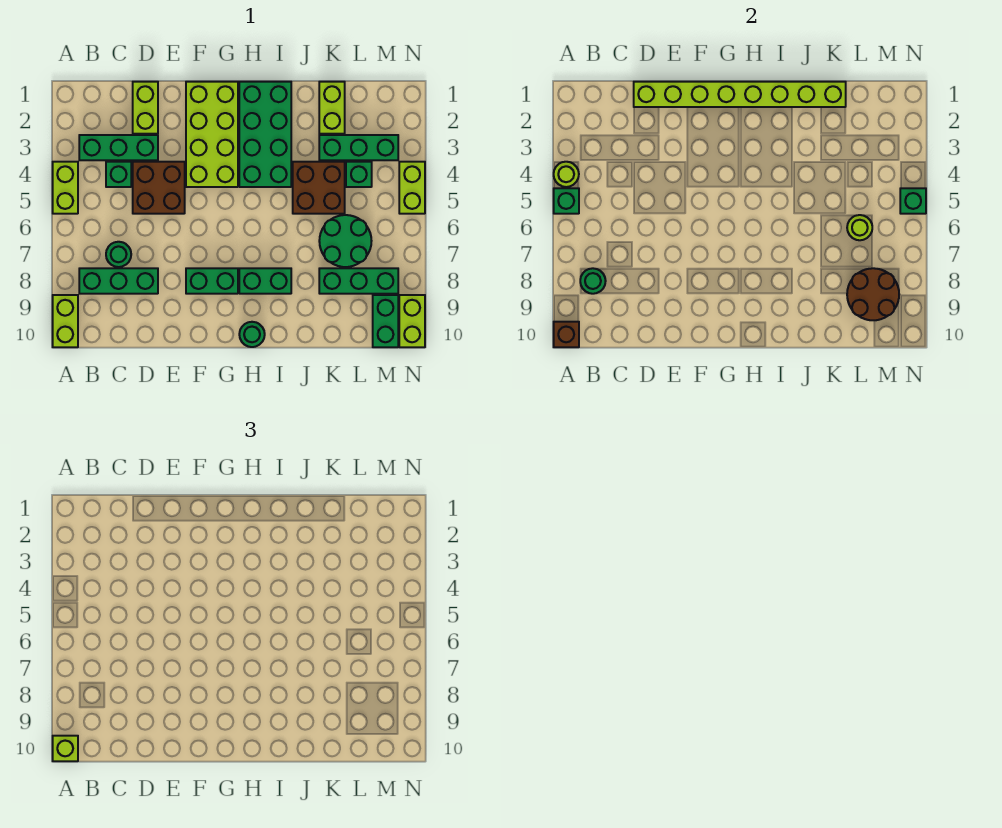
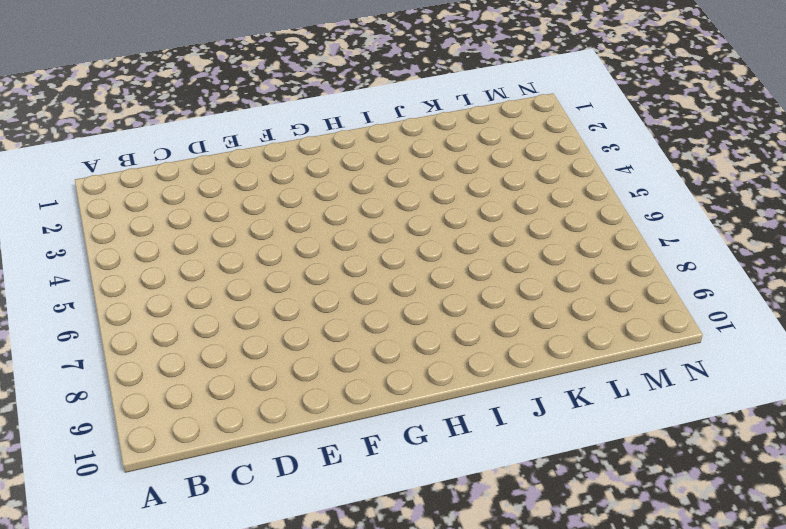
none -> lime 1x2 brick [53,162,78,214]
none -> lime 1x2 brick [53,295,78,347]
none -> green 1x3 brick [79,135,158,160]
none -> green 1x3 brick [79,268,158,294]

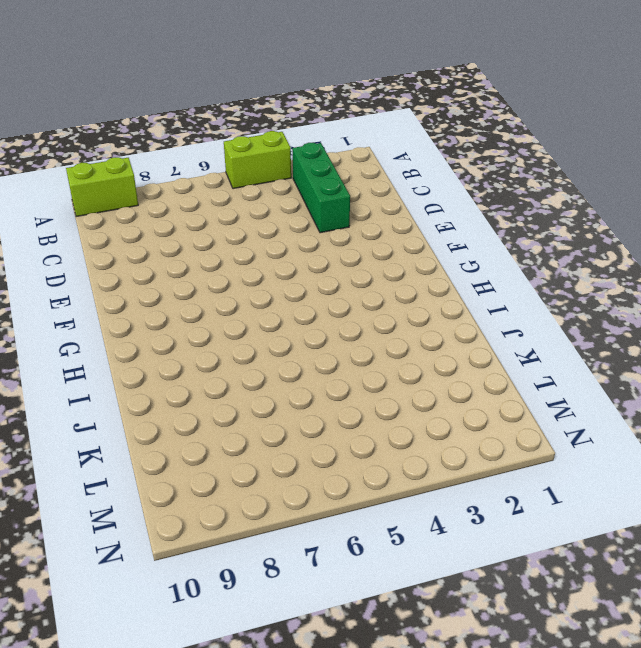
none -> green 1x3 brick [79,268,158,294]
none -> green 1x1 brick [106,162,131,187]
none -> green 1x1 round brick [106,242,131,267]
none -> lime 1x2 brick [133,82,158,134]

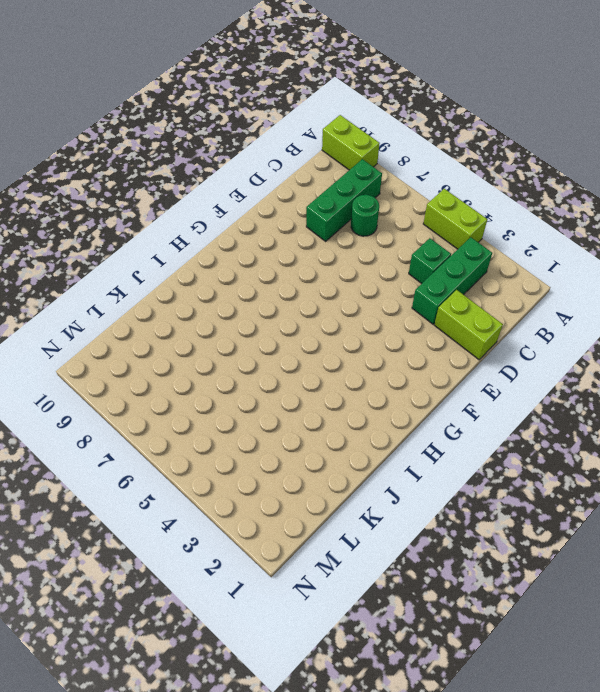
none -> brown 2x2 brick [133,162,185,214]
none -> lime 2x4 brick [186,82,238,187]
none -> green 1x2 brick [186,268,238,294]
none -> green 2x4 brick [239,82,291,187]

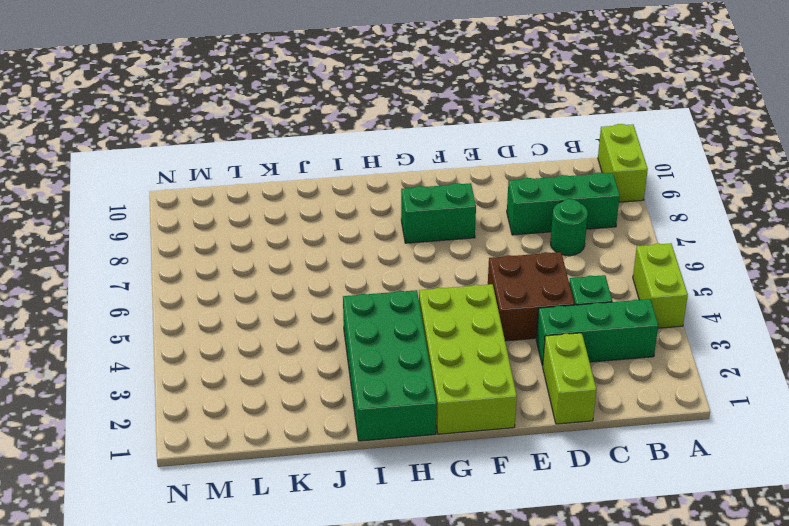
none -> green 1x2 brick [239,268,291,294]
none -> green 1x1 round brick [239,322,265,347]
none -> brown 2x2 brick [293,162,345,214]
none -> lime 1x2 brick [319,82,345,134]

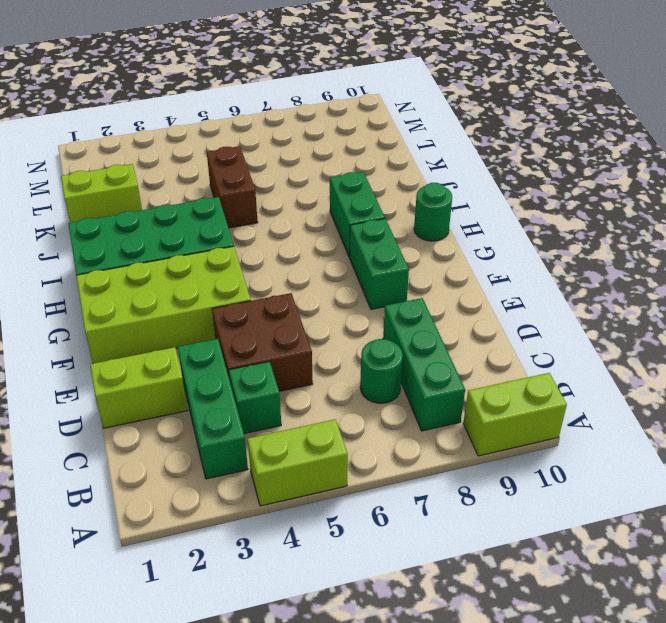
brown 1x2 brick [207,146,258,228] -> brown 2x2 brick [293,162,345,214]
none -> green 1x3 brick [319,135,398,160]
none -> green 2x2 round brick [319,215,371,267]
none -> green 1x3 brick [319,268,398,294]
none -> green 1x1 brick [346,162,372,187]

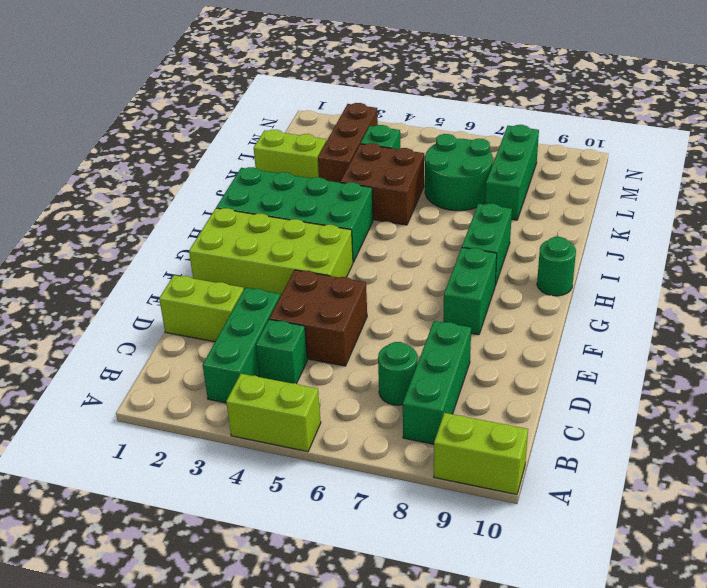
brown 1x3 brick [318,103,378,183] -> green 1x3 brick [319,135,398,160]
none -> green 1x2 brick [373,295,398,347]
none -> lime 1x2 brick [399,162,425,214]
none -> lime 1x2 brick [399,295,425,347]
none -> lime 1x1 round brick [554,162,579,187]

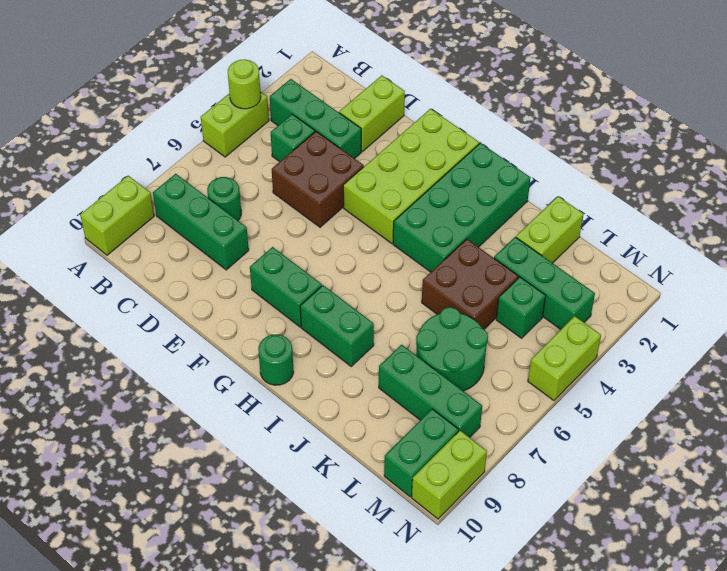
none -> green 1x1 brick [554,188,579,214]
none -> brown 1x1 brick [554,322,579,347]
none -> green 1x1 round brick [580,268,606,294]
none -> lime 1x8 brick [634,82,846,107]

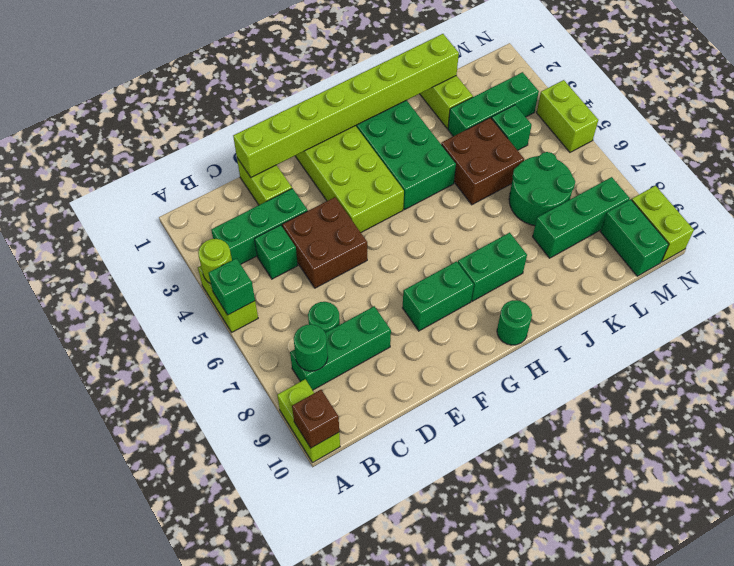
none -> lime 1x1 round brick [847,215,872,240]
none -> brown 2x2 round brick [847,268,899,320]
none -> green 1x1 brick [900,188,926,214]
none -> lime 1x1 brick [53,736,78,761]

